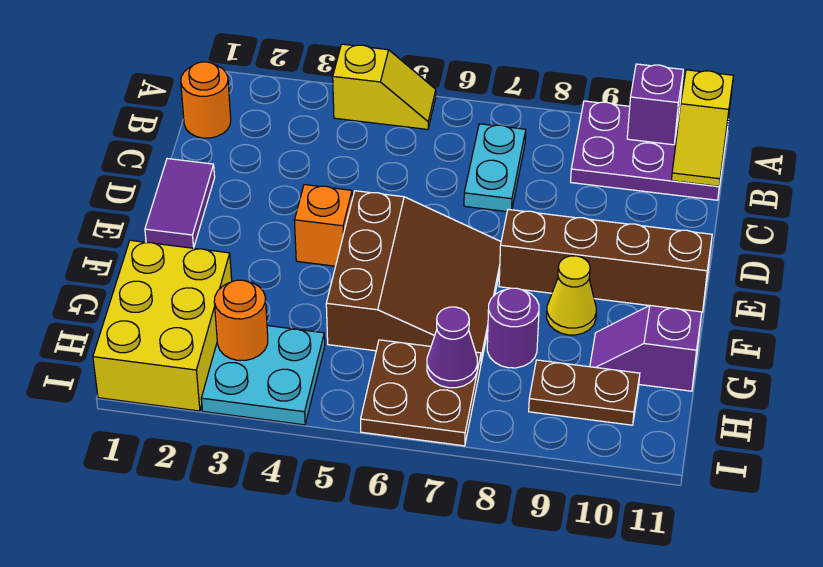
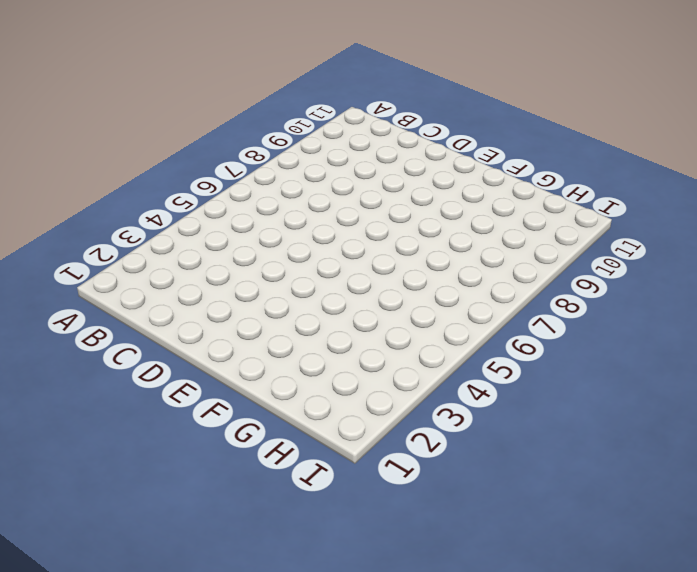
none -> yellow 1x2 slope [333,44,436,129]
none -> purple 2x3 plate [571,101,728,200]
none -> orange 1x1 round brick [181,62,231,138]

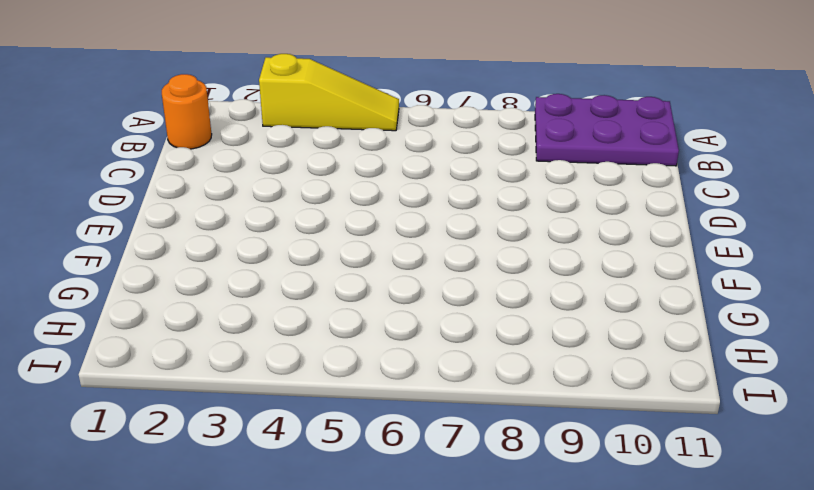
yellow 1x3 slope [259,54,399,131] -> yellow 1x2 slope [333,44,436,129]
none -> cyan 1x2 plate [464,124,526,212]
none -> purple 1x2 tile [145,159,215,248]
none -> orange 1x1 brick [294,185,352,266]

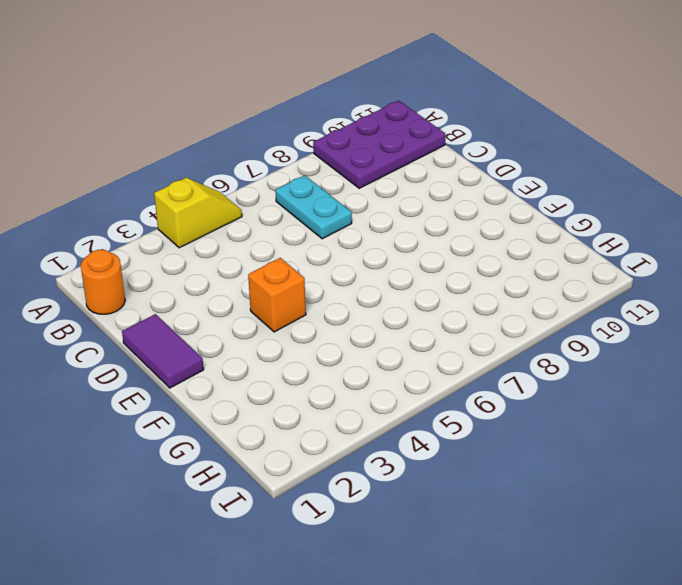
none -> brown 3x3 slope [326,191,501,362]
none -> brown 1x4 brick [499,209,712,312]
none -> yellow 1x1 cone [547,256,596,335]

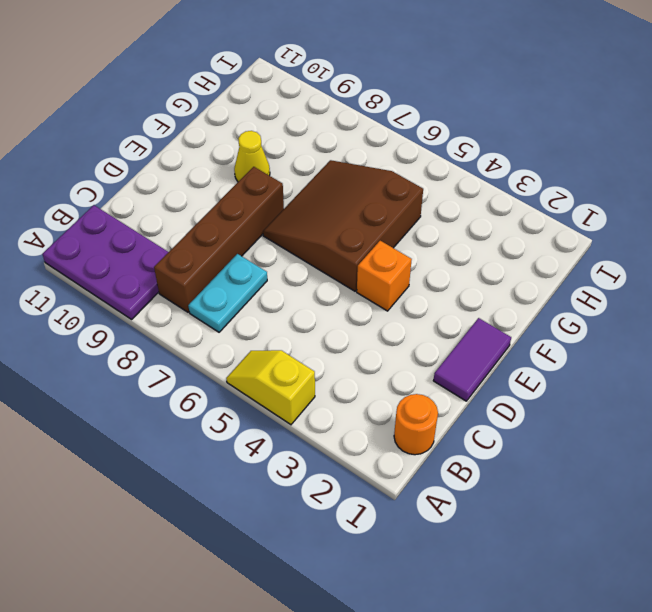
brown 1x4 brick [154,167,284,312] -> brown 1x4 brick turned to [499,209,712,312]
none -> yellow 2x3 brick [93,240,232,411]
none -> purple 1x1 round brick [487,288,539,368]
none -> purple 1x2 slope [590,306,702,391]

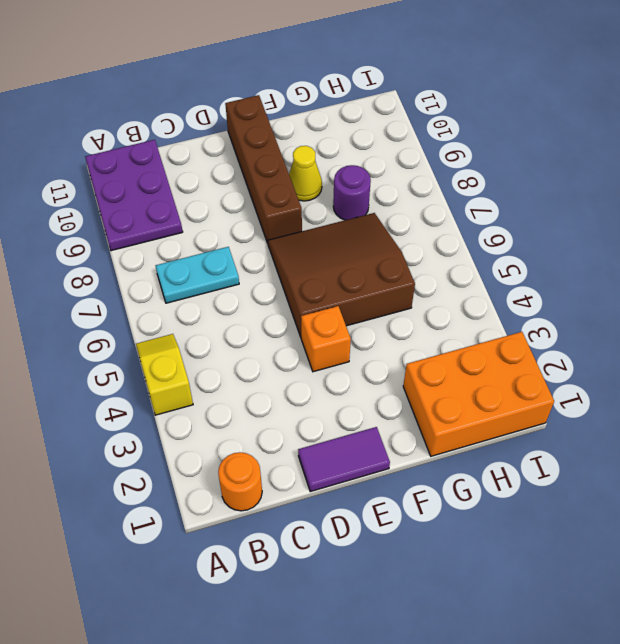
orange 2x3 brick [403,332,554,456] -> yellow 2x3 brick [93,240,232,411]
none -> purple 1x2 slope [590,306,702,391]
none -> cyan 2x2 plate [201,326,325,425]
none -> brown 2x2 plate [361,340,481,446]

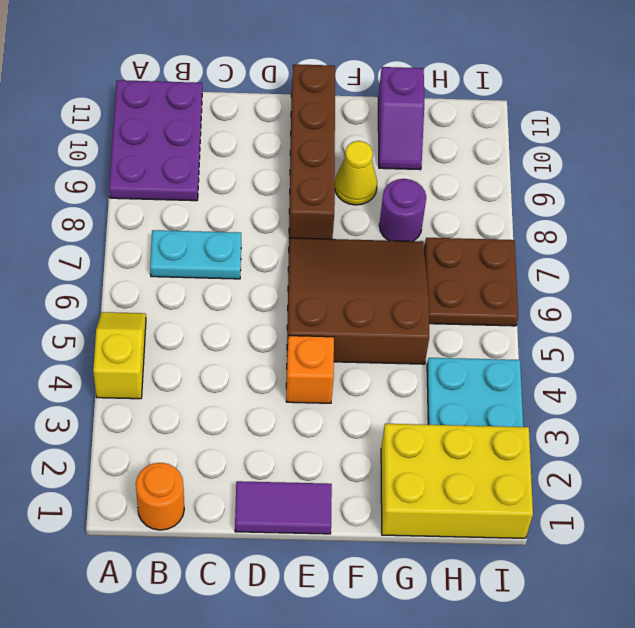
none -> brown 1x2 plate [529,360,640,425]
none -> purple 1x1 brick [627,64,683,145]
none -> yellow 1x2 slope [672,70,733,186]

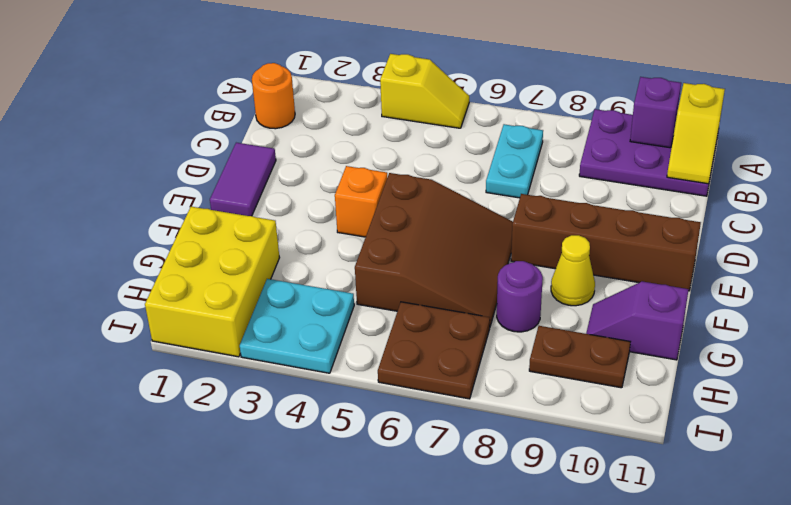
none -> orange 1x1 round brick [214,280,268,360]
none -> purple 1x1 cone [427,307,478,388]

